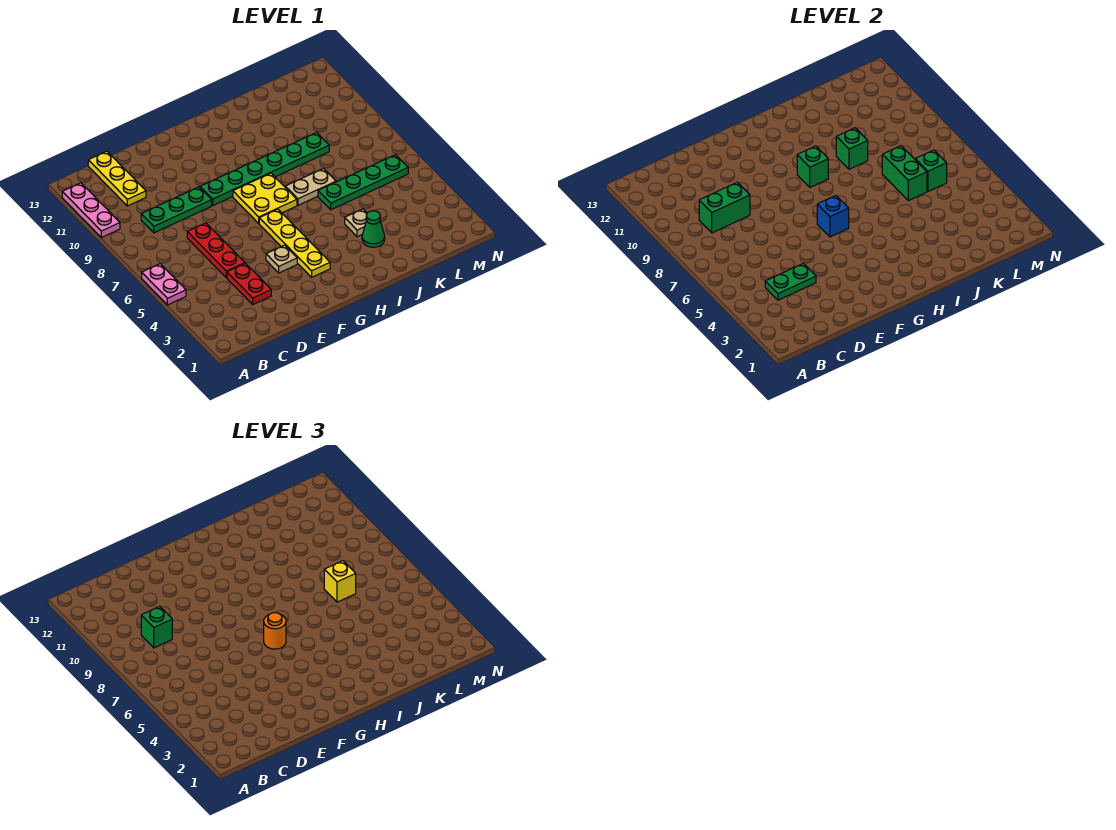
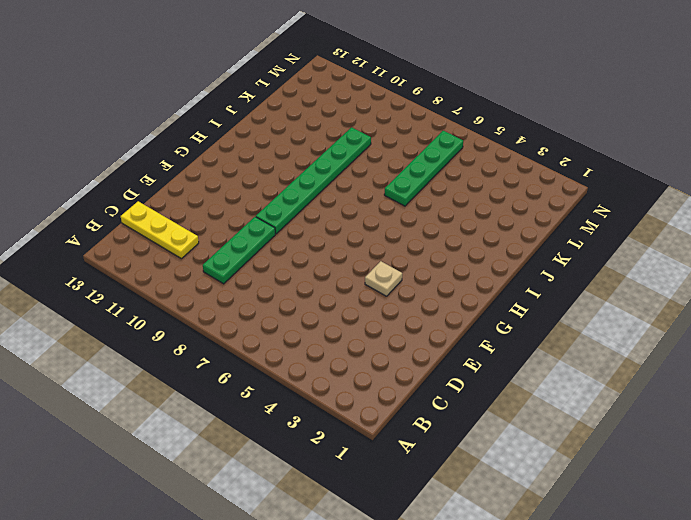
none -> pink 1x2 plate [142,264,186,305]
none -> pink 1x3 plate [62,183,120,238]
none -> red 1x2 plate [227,263,271,304]

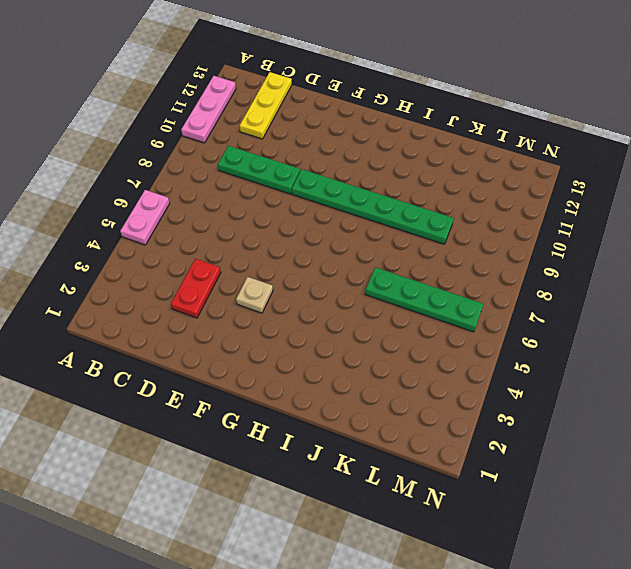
none -> red 1x3 plate [187,223,245,278]
none -> yellow 1x4 plate [259,209,330,277]
none -> yellow 2x2 plate [233,173,297,223]

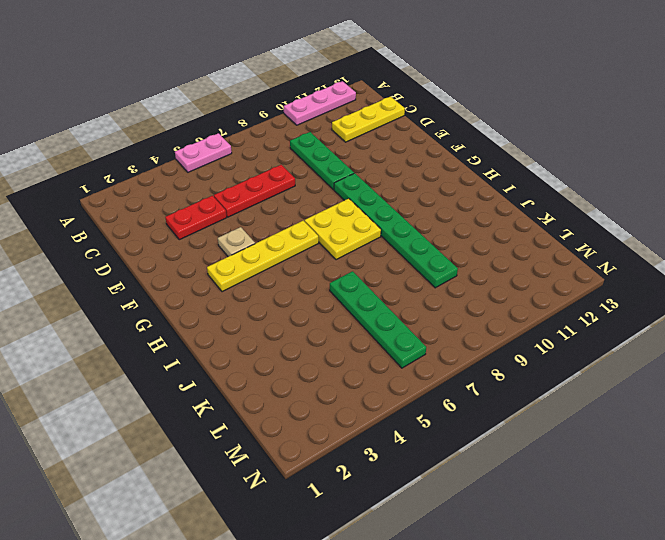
none -> tan 1x2 plate [285,169,336,205]
none -> green 1x1 cone [362,211,385,247]
none -> tan 1x1 plate [345,209,367,237]

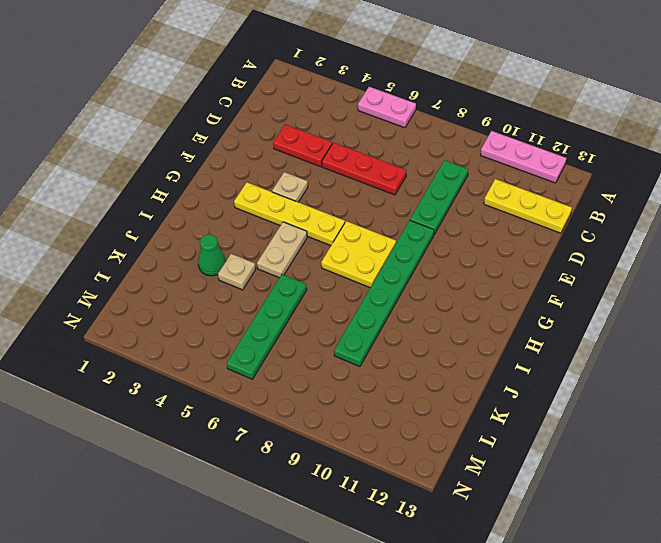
tan 1x2 plate [257,222,307,278] -> tan 1x2 plate moved to [285,169,336,205]
none -> green 1x2 plate [765,263,816,300]
none -> green 1x2 brick [699,182,750,233]
none -> blue 1x1 brick [817,196,849,237]

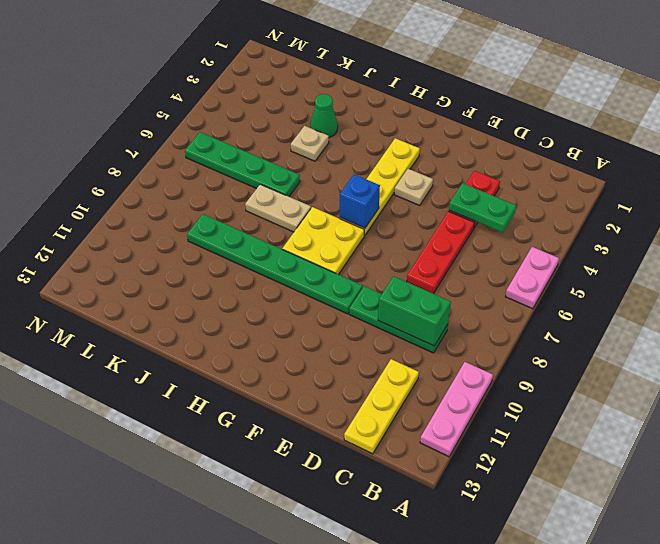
none -> green 1x1 brick [797,146,828,187]
none -> green 1x1 brick [836,128,868,169]
none -> green 1x2 brick [882,146,927,201]

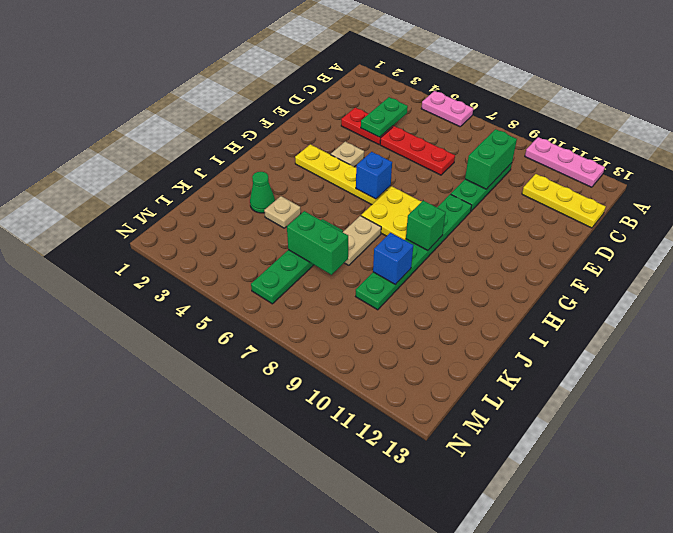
blue 1x1 brick [373,233,413,285] -> green 1x1 brick [836,128,868,169]
none -> green 1x1 brick [915,150,947,192]
none -> green 1x1 brick [141,606,172,648]
none -> orange 1x1 round brick [264,613,286,649]

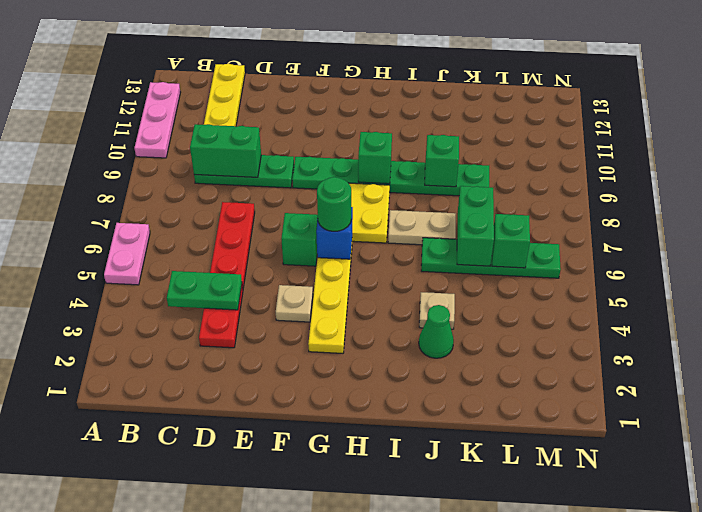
green 1x1 brick [281,213,318,266] -> green 1x1 brick moved to [141,606,172,648]
green 1x1 round brick [317,177,351,231] -> orange 1x1 round brick [264,613,286,649]
none -> yellow 1x1 brick [324,561,356,602]

